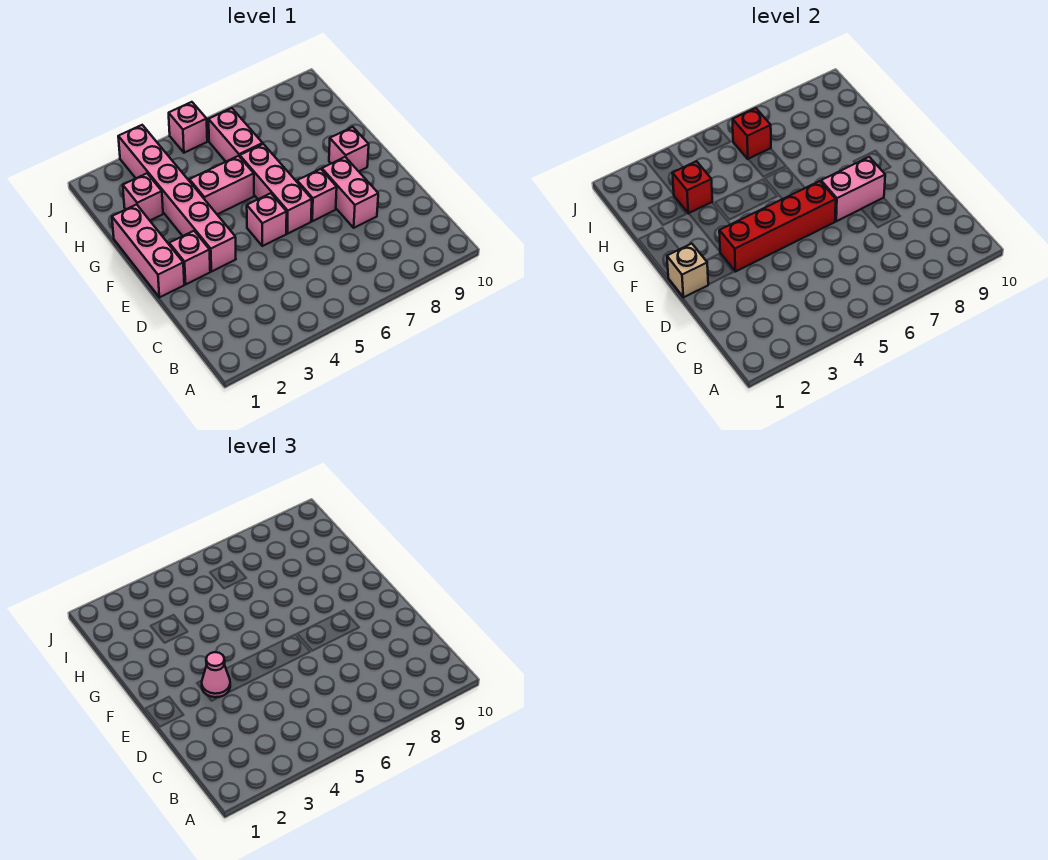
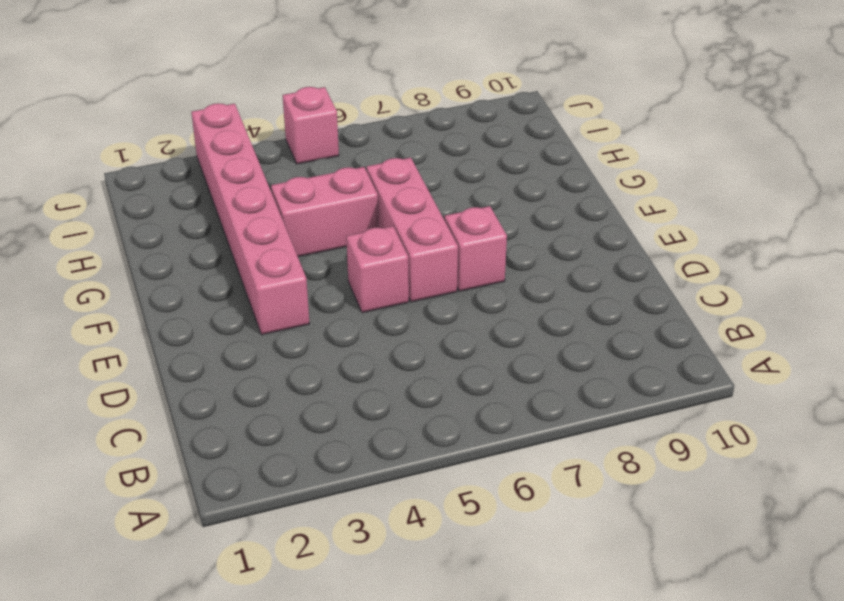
none -> pink 1x2 brick [322,157,378,228]
none -> pink 1x3 brick [112,204,184,297]
none -> pink 1x1 brick [169,231,210,284]

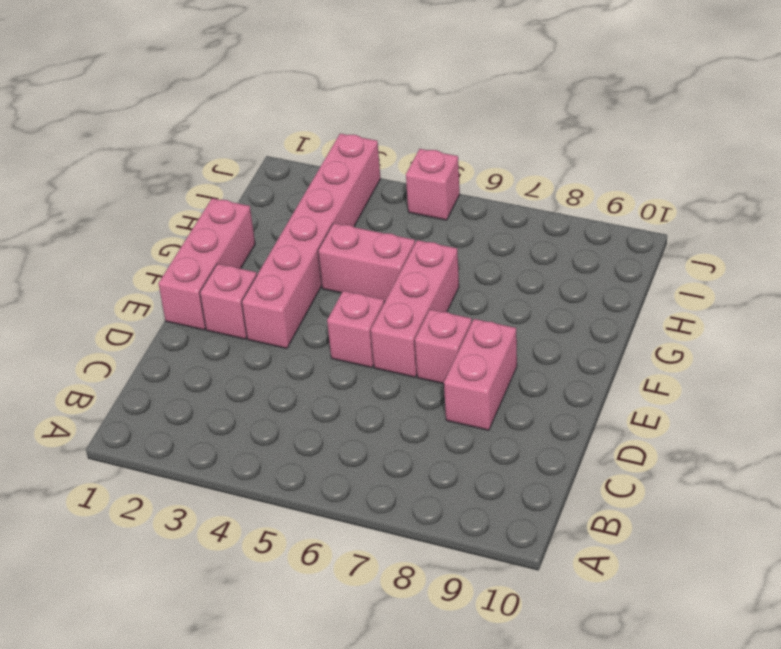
none -> pink 1x1 brick [329,127,369,171]
none -> pink 1x1 brick [123,173,163,220]
none -> pink 1x2 brick [209,108,263,161]

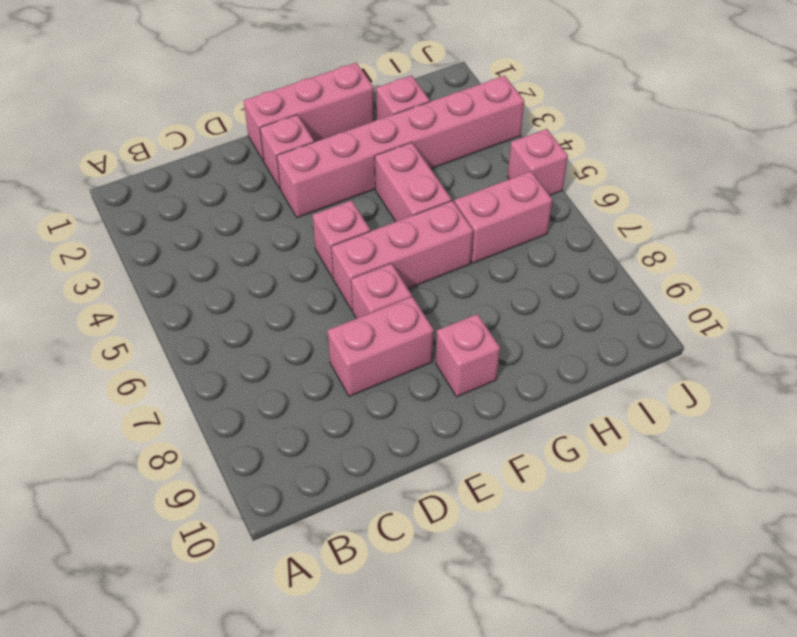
none -> tan 1x1 brick [667,244,708,297]
none -> red 1x4 brick [719,181,836,272]
none -> pink 1x2 brick [821,157,885,221]

